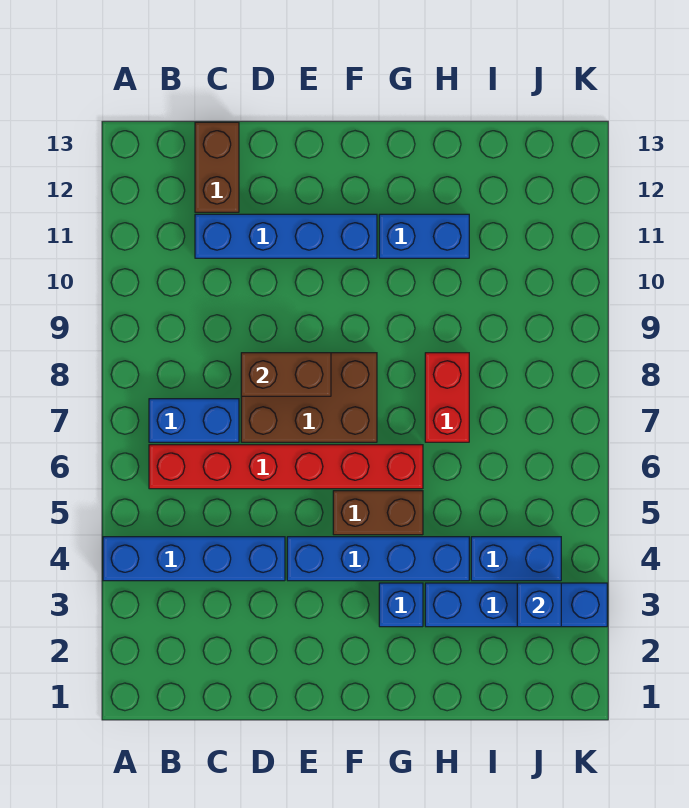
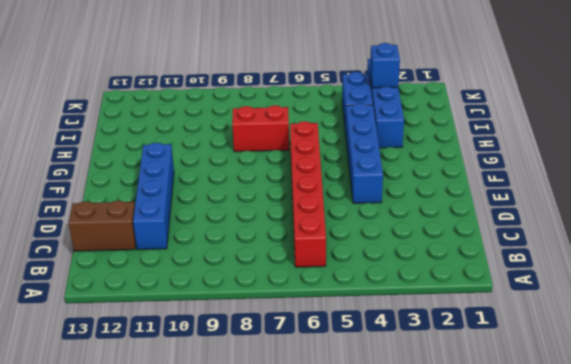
none -> blue 1x4 brick [103,537,285,581]
none -> blue 1x2 brick [149,399,239,442]
none -> brown 2x3 brick [241,353,377,442]

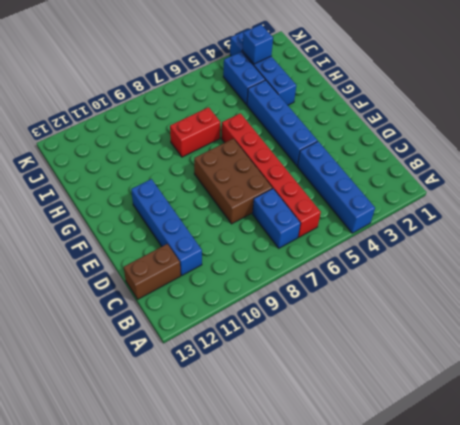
none -> brown 1x2 brick [333,491,423,535]
none -> blue 1x1 brick [379,583,423,627]
none -> blue 1x2 brick [379,214,469,258]

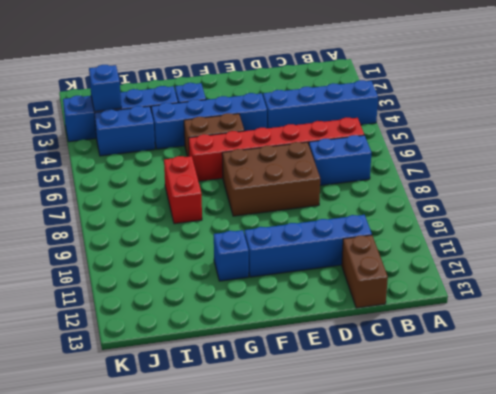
blue 1x1 brick [214,230,249,281] -> blue 1x2 brick [379,214,469,258]
none -> brown 1x2 brick [241,353,331,396]

